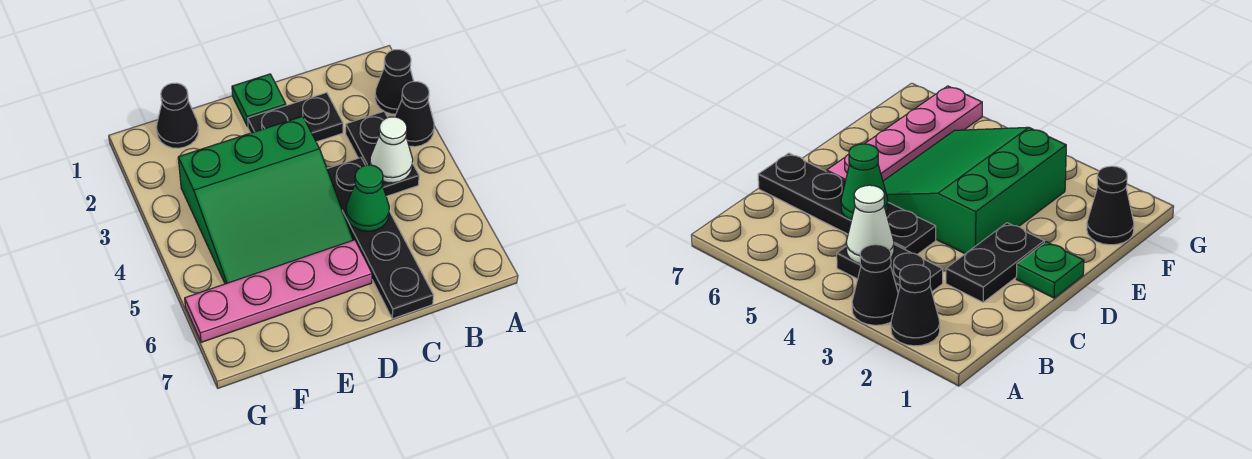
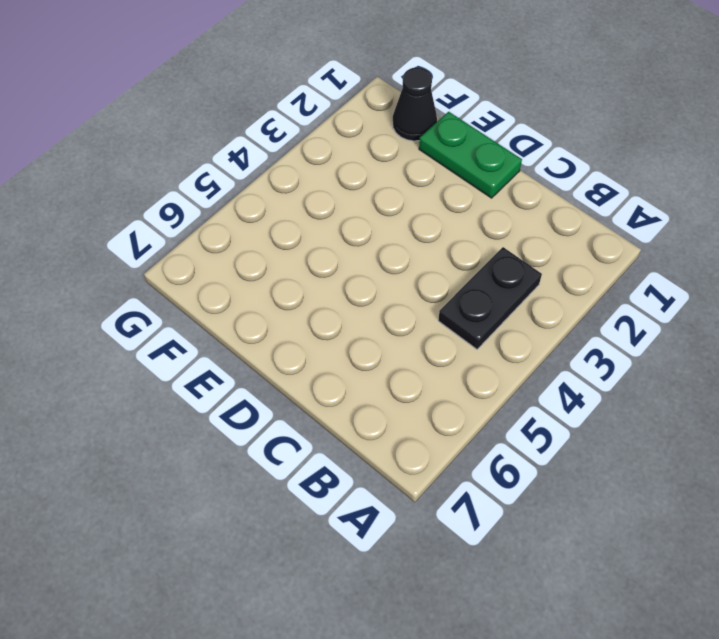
green 1x2 plate [419,112,522,198] -> green 1x1 plate [232,74,286,127]
none -> black 1x1 cone [375,50,414,114]
none -> black 1x1 cone [395,82,434,147]

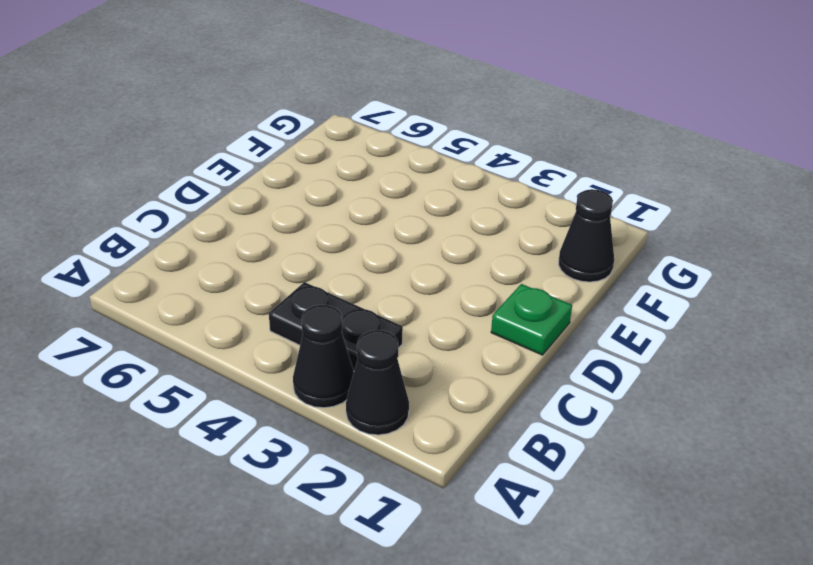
none -> black 1x2 plate [248,93,343,142]
none -> black 1x4 plate [327,158,434,319]

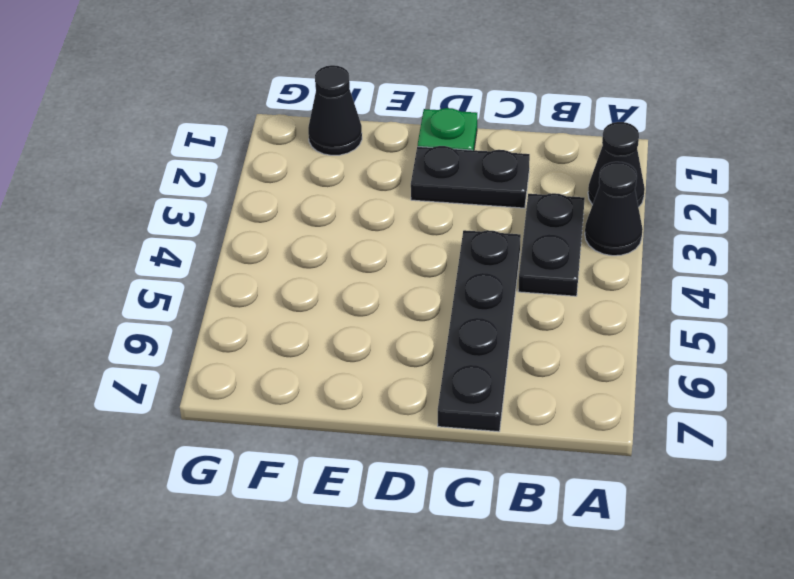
none -> green 3x3 slope [178,116,353,284]
none -> pink 1x4 plate [185,240,372,342]

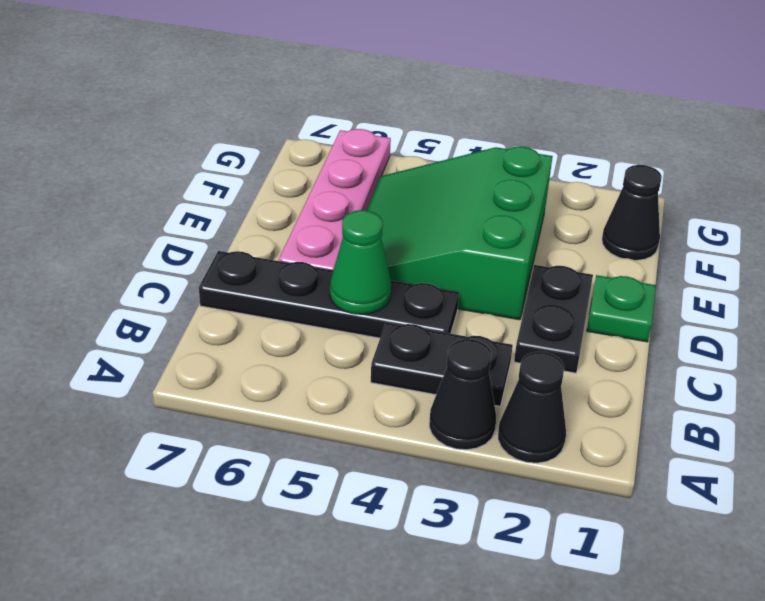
none -> white 1x1 cone [370,117,413,183]

